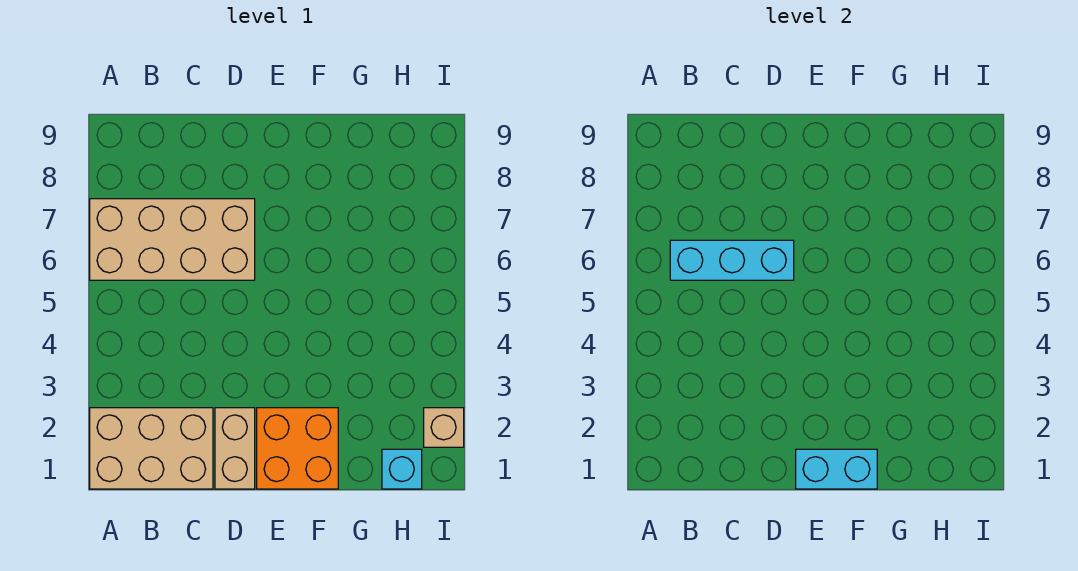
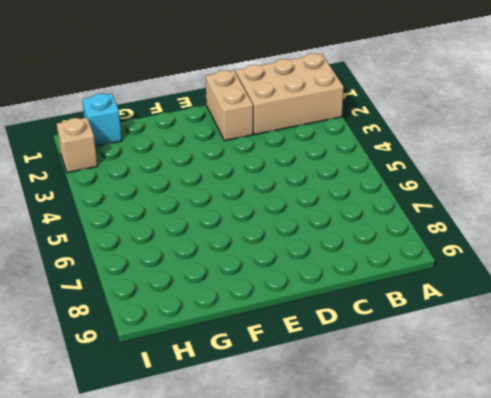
none -> tan 2x4 brick [90,199,255,280]
none -> orange 2x2 brick [257,408,338,489]

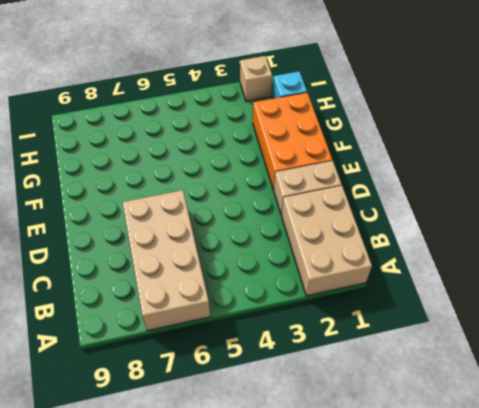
orange 2x3 brick [253,92,332,190] -> orange 2x2 brick [257,408,338,489]
none -> cyan 1x3 brick [670,240,794,280]
none -> cyan 1x2 brick [796,449,877,489]

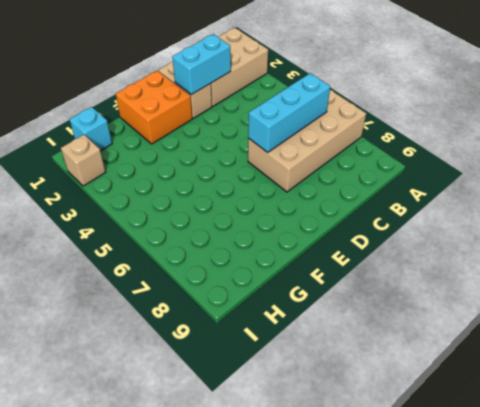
cyan 1x2 brick [172,34,231,95] -> cyan 1x2 brick moved to [796,449,877,489]

